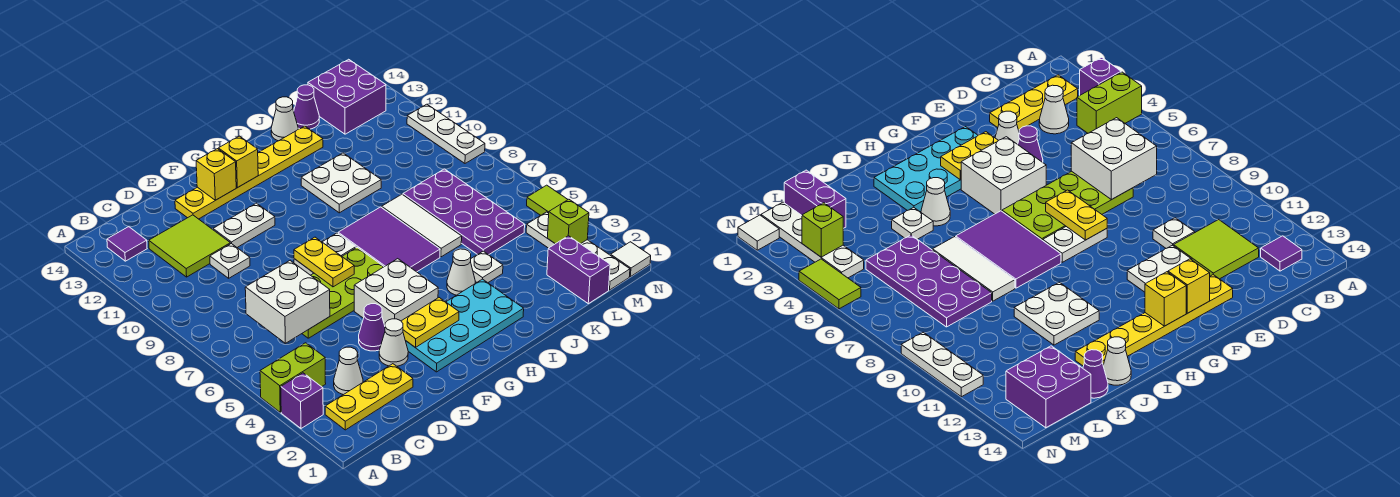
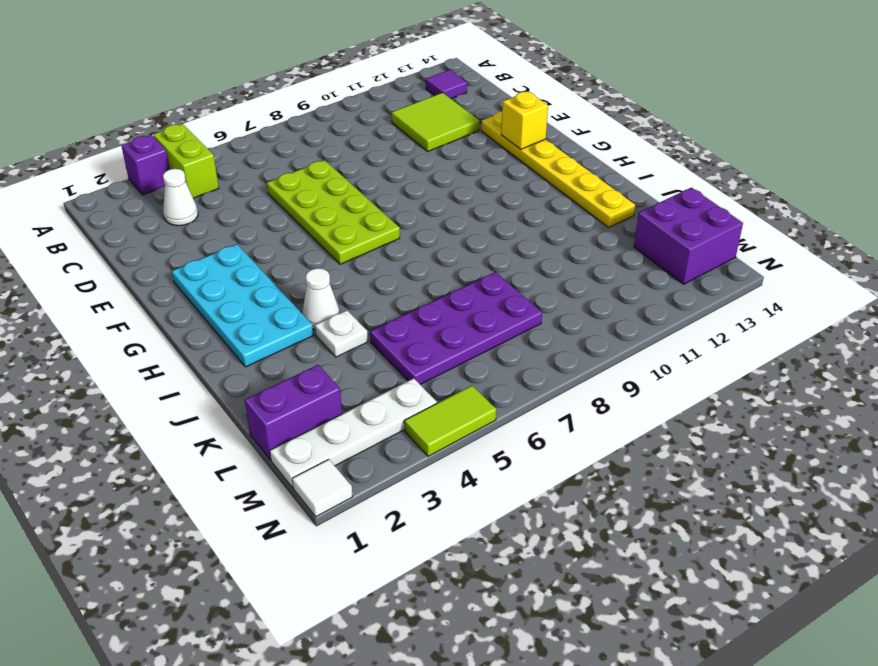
none -> yellow 1x3 plate [325,364,413,430]
none -> white 1x1 plate [210,244,250,278]
none -> white 1x1 cone [379,319,408,366]
none -> purple 1x1 cone [359,304,385,351]

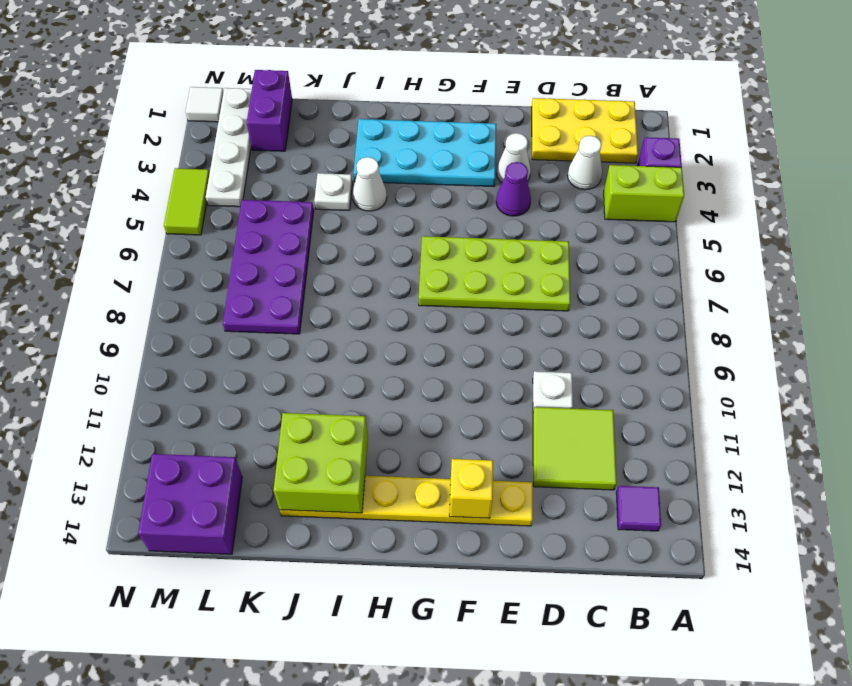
yellow 2x3 plate [532,98,638,163] -> yellow 1x3 plate [325,364,413,430]
lime 2x2 brick [274,413,368,513] -> none
none -> white 1x2 plate [213,203,275,247]
none -> white 2x2 brick [354,259,438,325]
none -> white 1x2 plate [294,233,356,275]
none -> purple 2x3 tile [338,207,440,272]

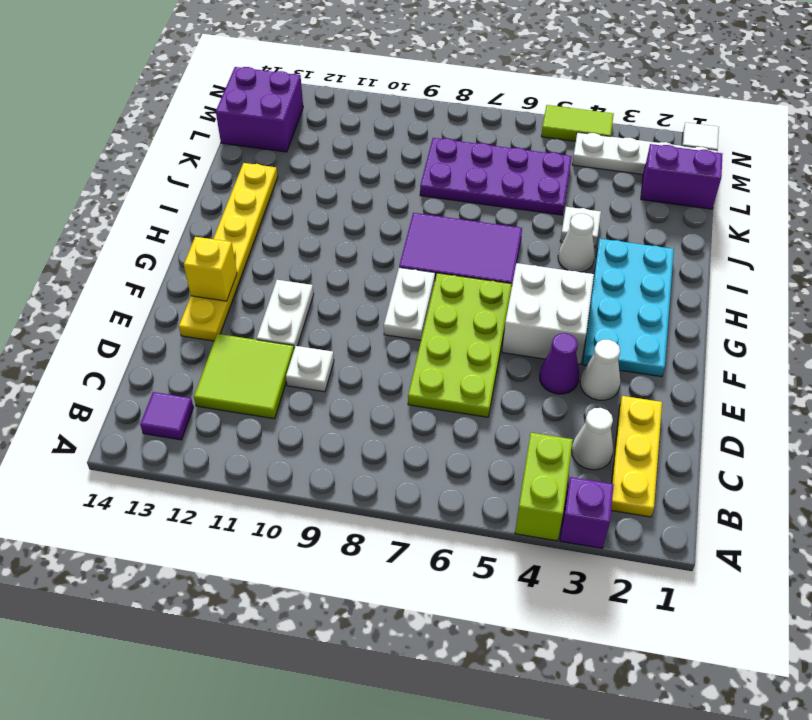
none -> white 2x2 plate [301,153,381,213]
none -> white 1x3 tile [382,194,462,257]
none -> white 1x1 cone [271,97,298,141]
none -> purple 1x1 cone [294,85,319,129]

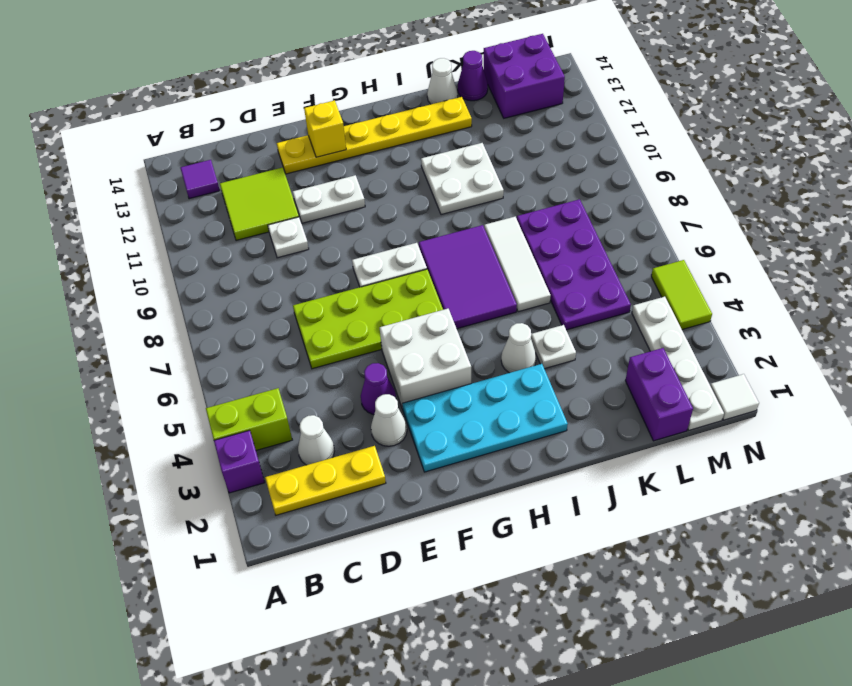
none -> white 1x3 plate [407,104,485,163]
none -> white 2x2 brick [245,261,330,343]
none -> yellow 1x2 plate [401,298,459,347]
none -> yellow 1x2 plate [294,237,354,287]

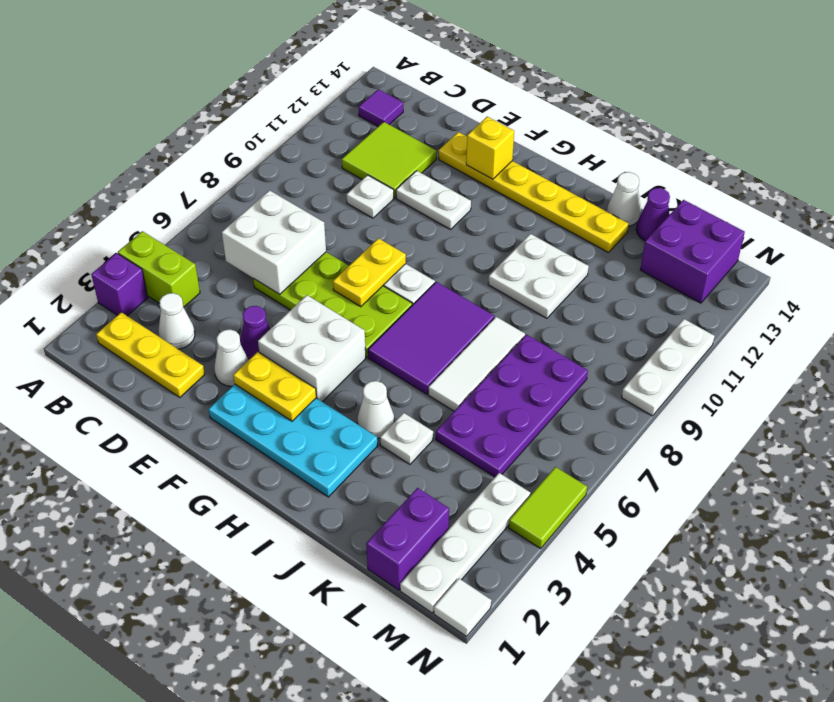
none -> yellow 1x1 brick [218,136,258,188]
none -> lime 1x1 brick [548,199,589,244]

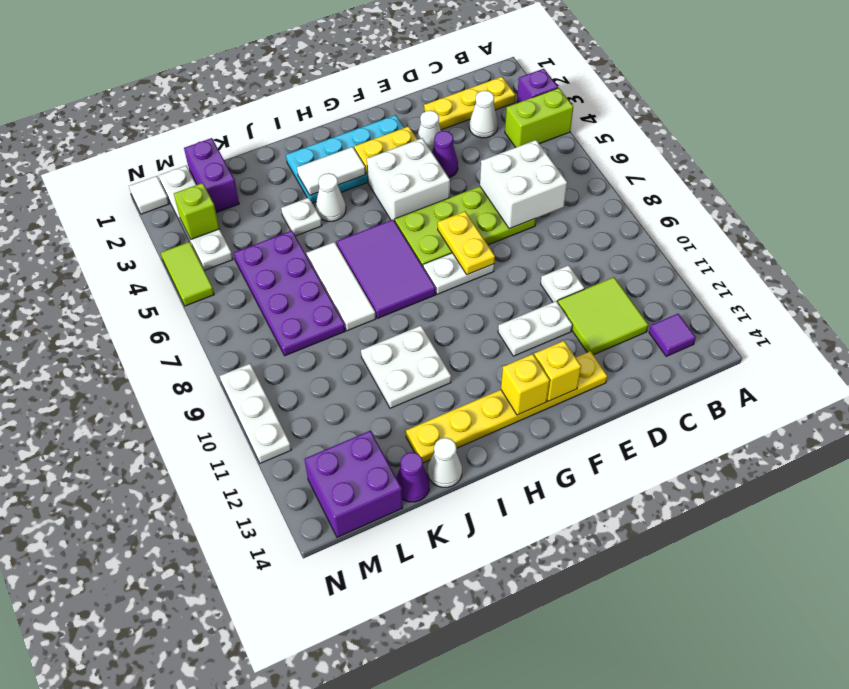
white 1x2 tile [297,147,366,195] -> none

